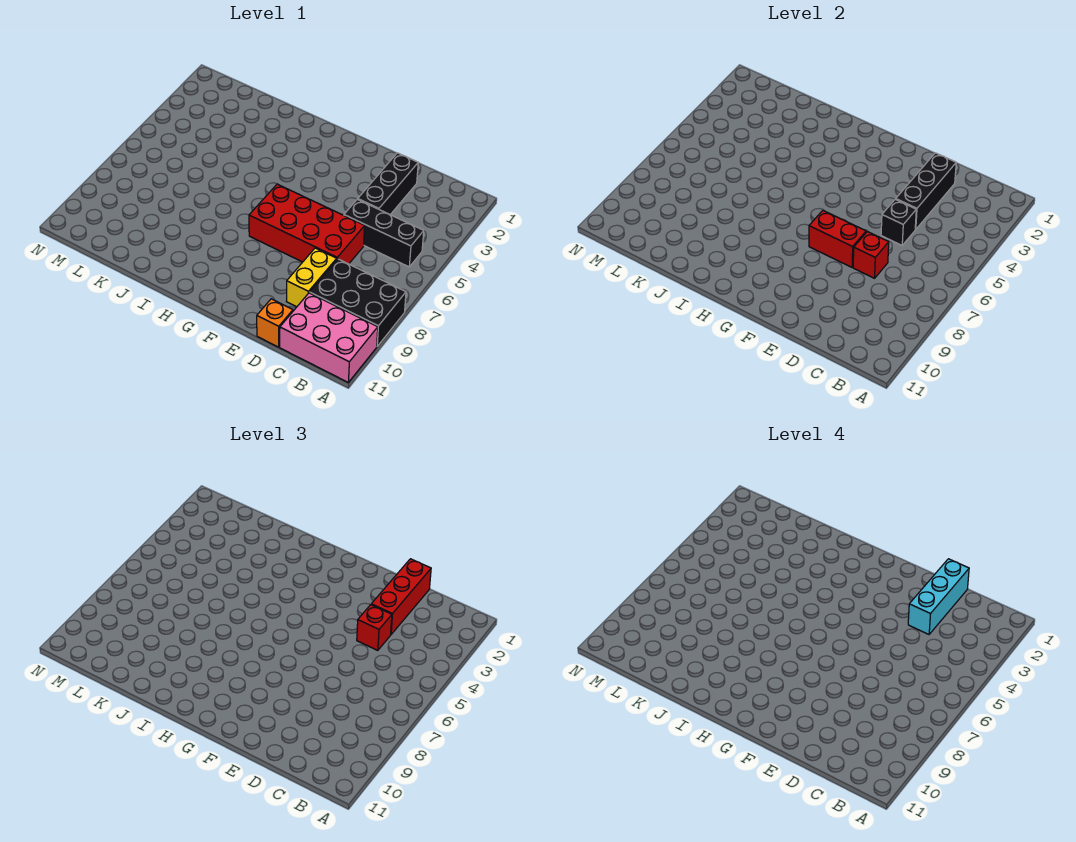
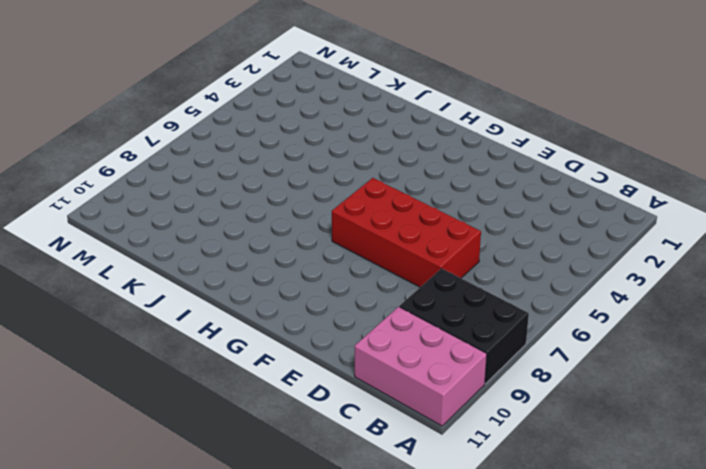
none -> black 1x3 brick [344,199,424,267]
none -> black 1x3 brick [358,153,418,215]
none -> yellow 1x2 brick [286,248,337,307]

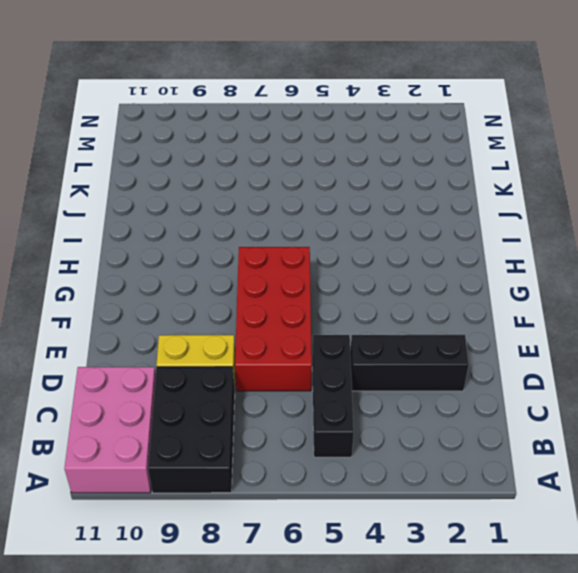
none -> orange 1x1 brick [257,299,293,347]
none -> black 1x3 brick [896,153,956,229]
none -> black 1x1 brick [881,199,916,245]

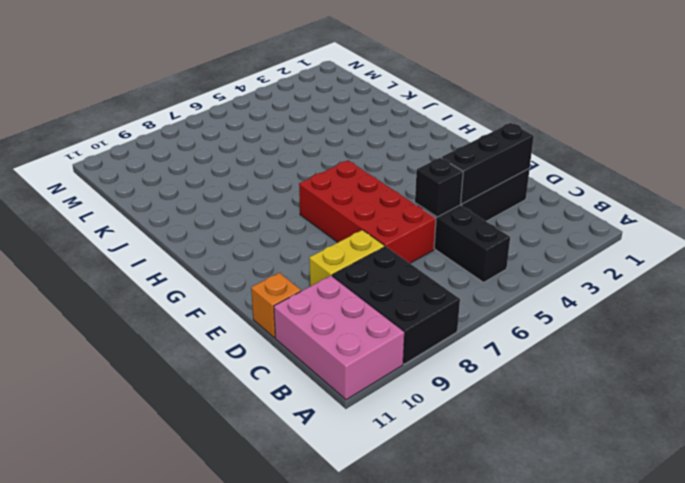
none -> red 1x1 brick [853,232,889,278]
none -> red 1x2 brick [809,211,866,267]
none -> red 1x3 brick [371,559,431,634]

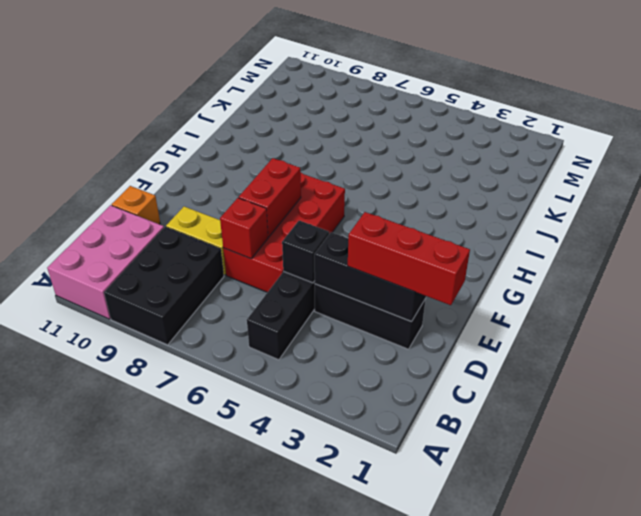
none -> red 1x1 brick [357,605,392,650]
none -> cyan 1x3 brick [908,559,969,634]

